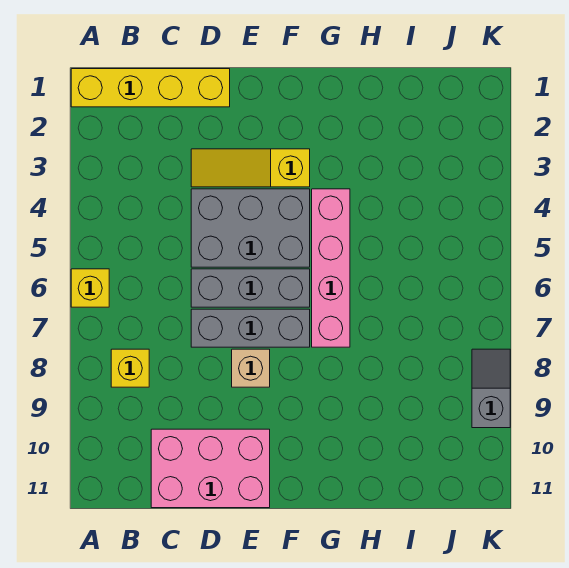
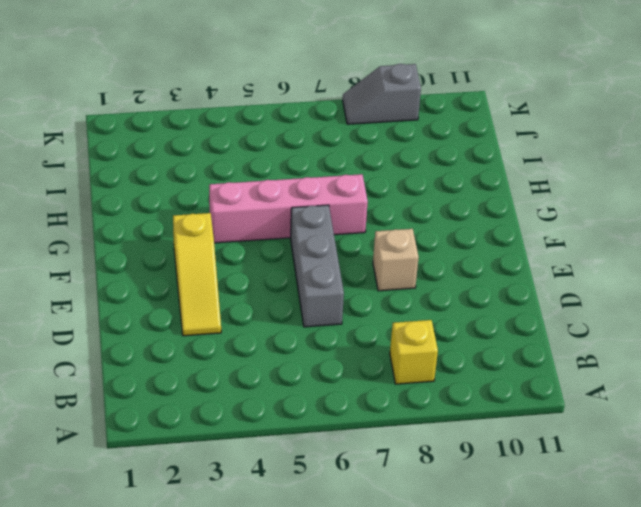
none -> yellow 1x4 brick [71,69,230,107]
none -> yellow 1x1 brick [71,269,109,307]

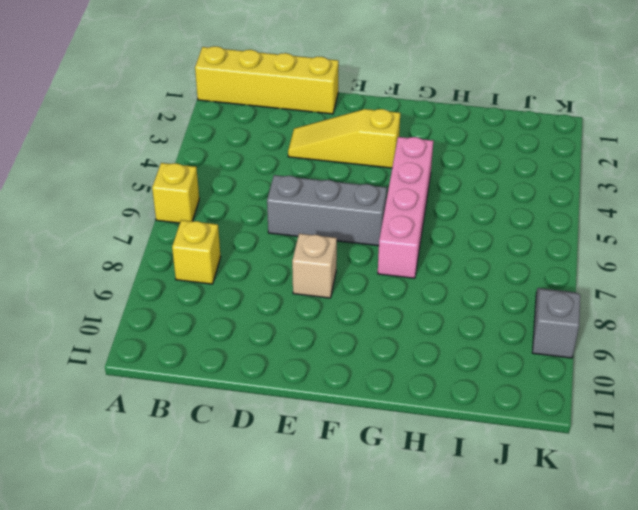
none -> pink 2x3 brick [151,429,270,508]
none -> grey 2x3 brick [191,189,310,267]

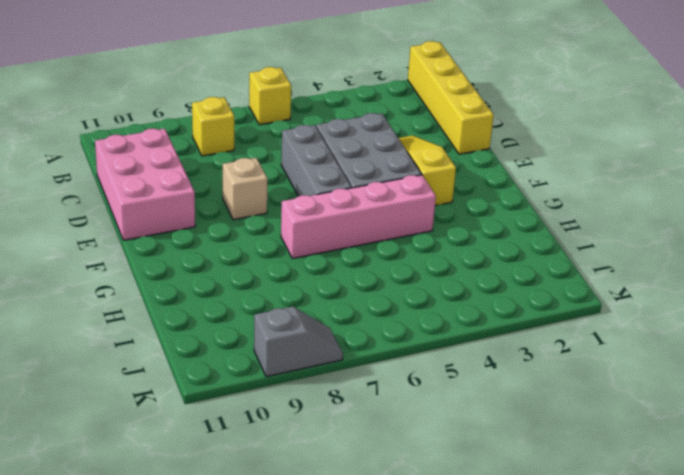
none -> grey 1x3 brick [191,309,310,347]

